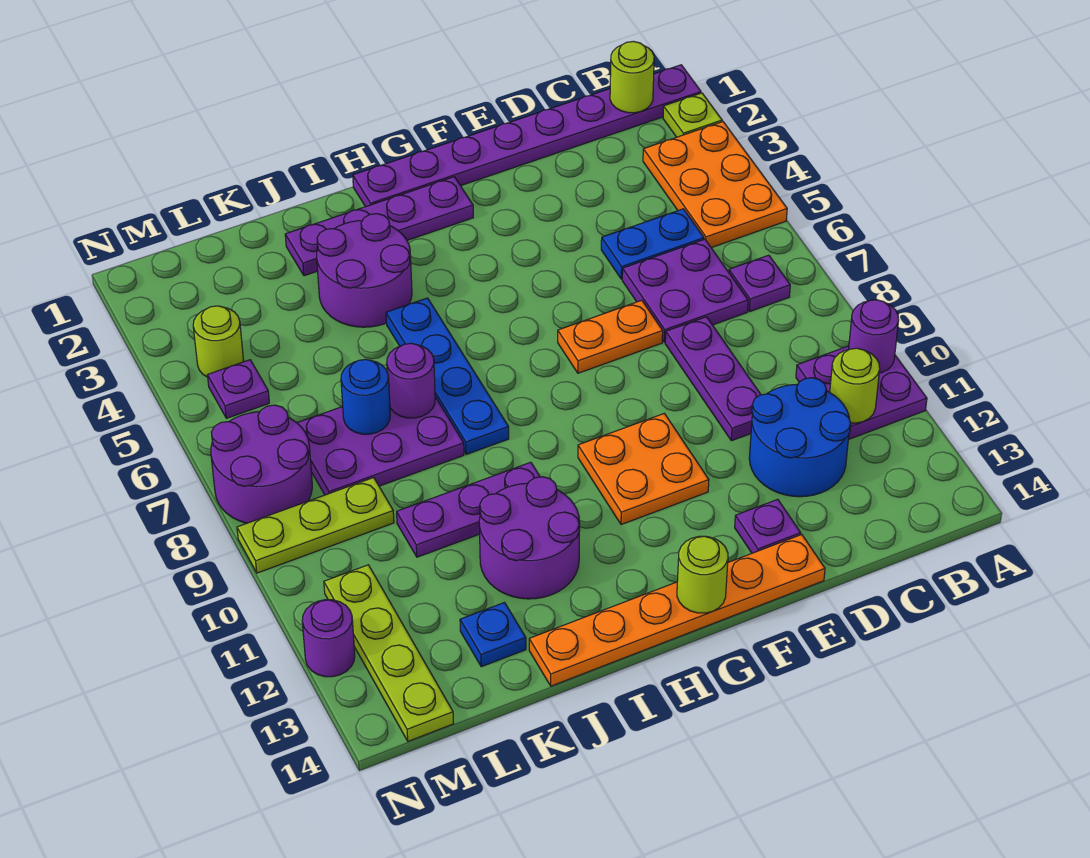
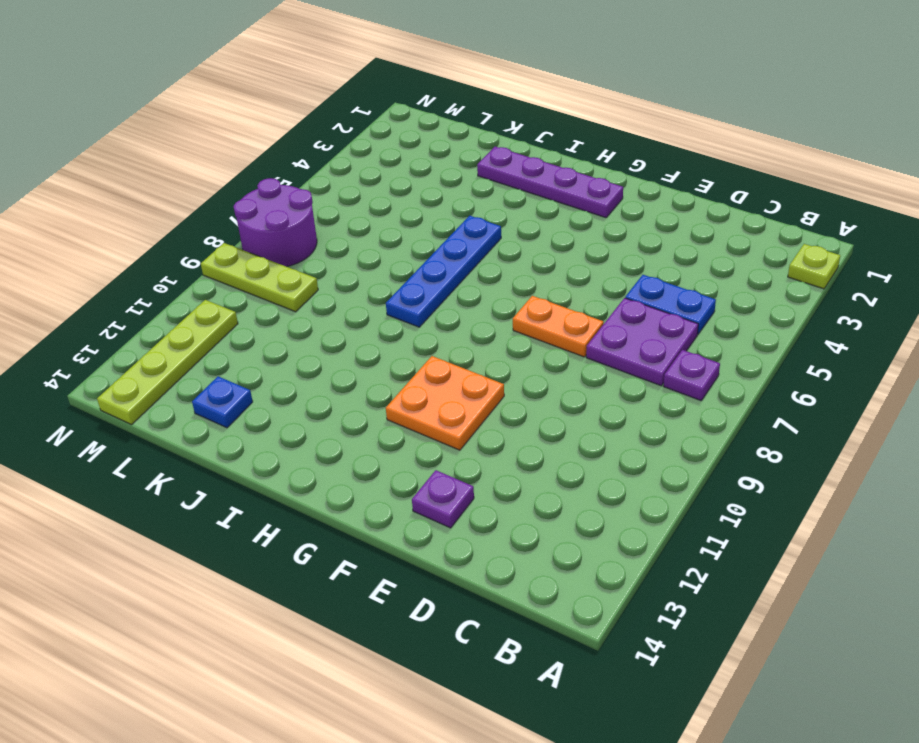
none -> purple 1x8 plate [353,65,701,207]
none -> orange 2x3 plate [643,122,787,248]
none -> purple 2x2 plate [796,346,927,440]
none -> blue 2x2 round brick [749,378,851,497]

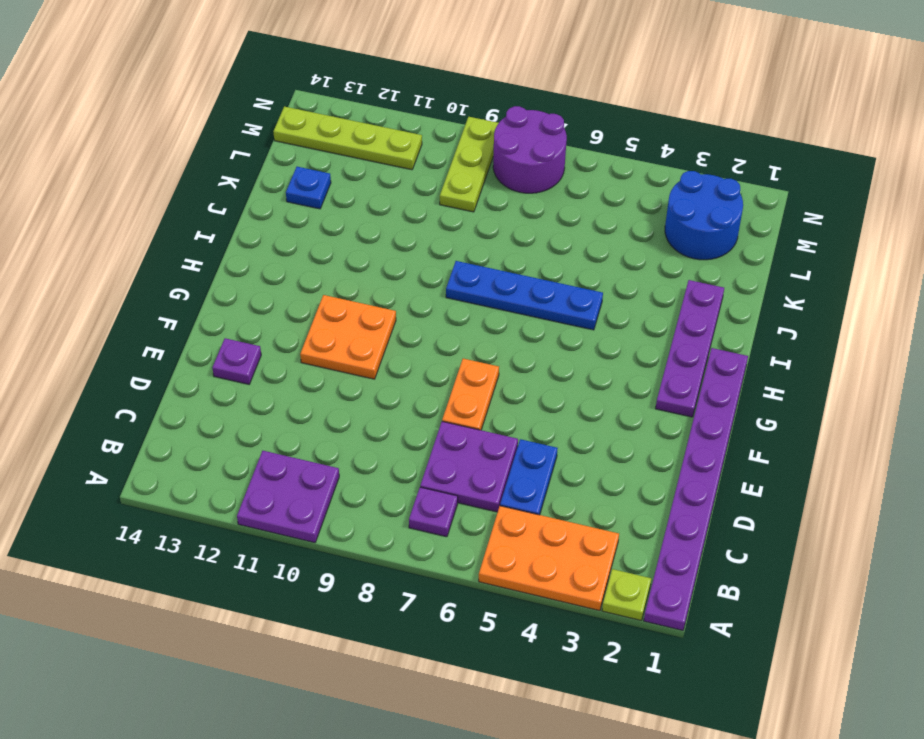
blue 2x2 round brick [665,171,743,260] -> blue 2x2 round brick moved to [749,378,851,497]
none -> purple 1x3 plate [665,317,761,441]
none -> orange 1x6 plate [529,535,825,686]
none -> purple 2x2 round brick [317,214,412,327]
none -> purple 1x3 plate [397,462,540,557]

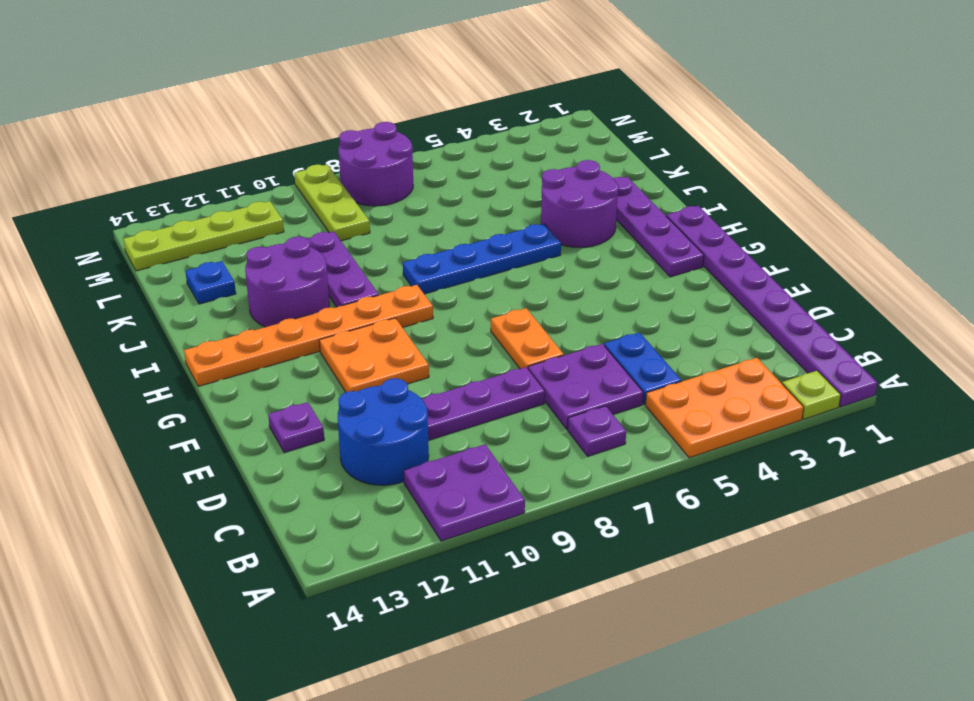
orange 1x6 plate [184,285,433,386] -> orange 1x6 plate turned to [529,535,825,686]
none -> purple 2x3 plate [297,397,464,495]
none -> lime 1x1 round brick [193,306,244,377]
none -> purple 1x1 plate [208,360,269,418]
none -> purple 1x1 round brick [302,600,355,677]

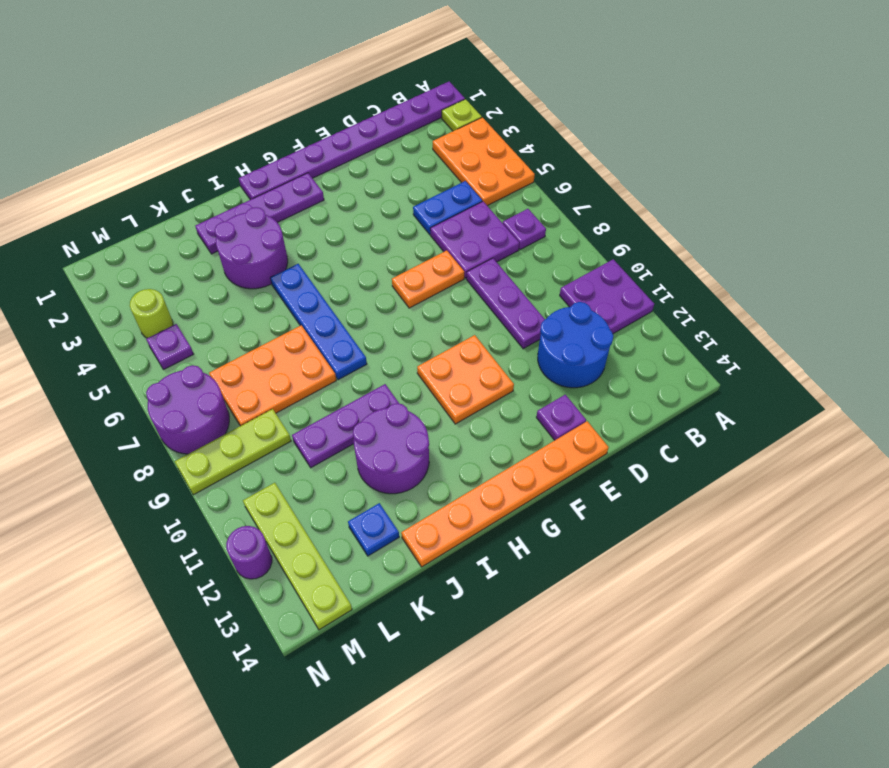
orange 2x3 plate [209,325,336,426] -> purple 2x3 plate [297,397,464,495]
none -> purple 1x1 round brick [849,300,899,373]
none -> lime 1x1 round brick [610,41,654,113]
none -> lime 1x1 round brick [830,348,880,423]
none -> lime 1x1 round brick [677,536,728,613]

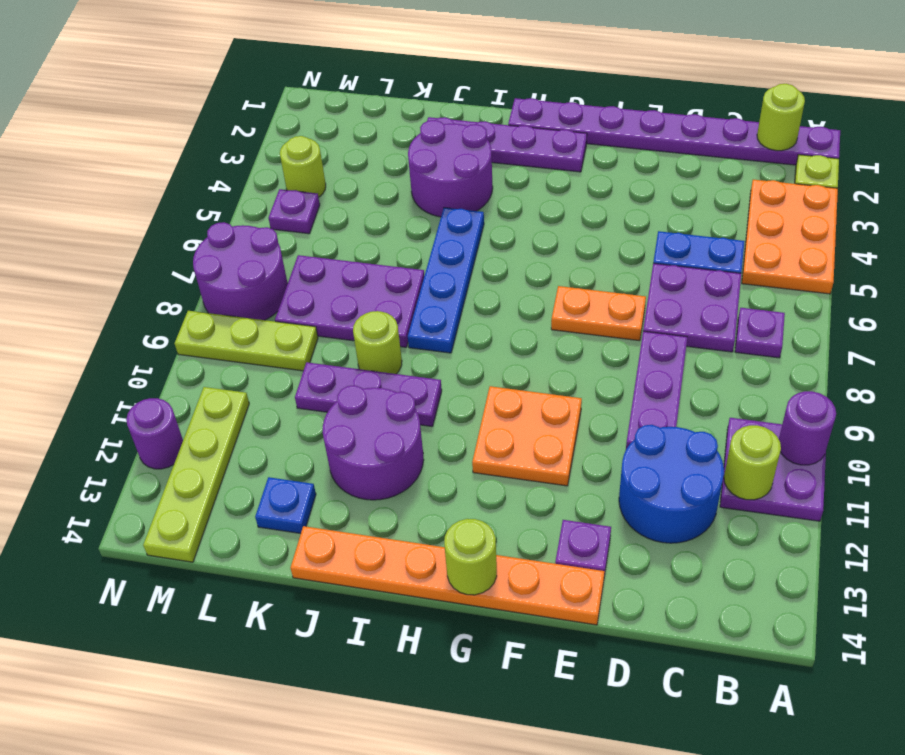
lime 1x1 round brick [353,311,402,374] -> none
none -> purple 1x1 round brick [387,343,435,418]
none -> blue 1x1 round brick [341,359,390,434]

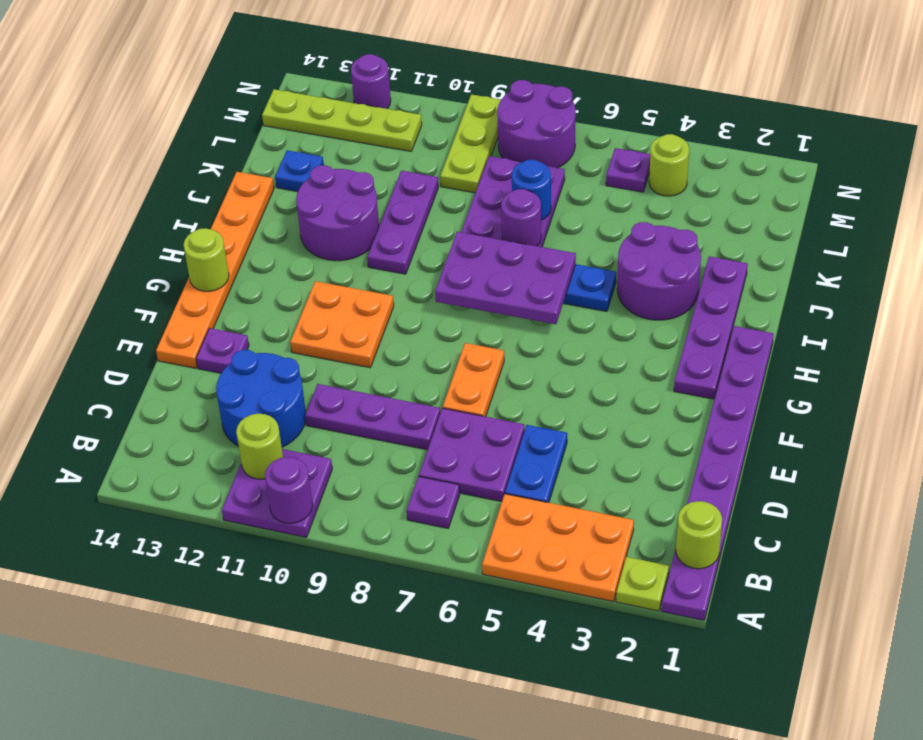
purple 2x3 plate [435,232,576,324] -> none

